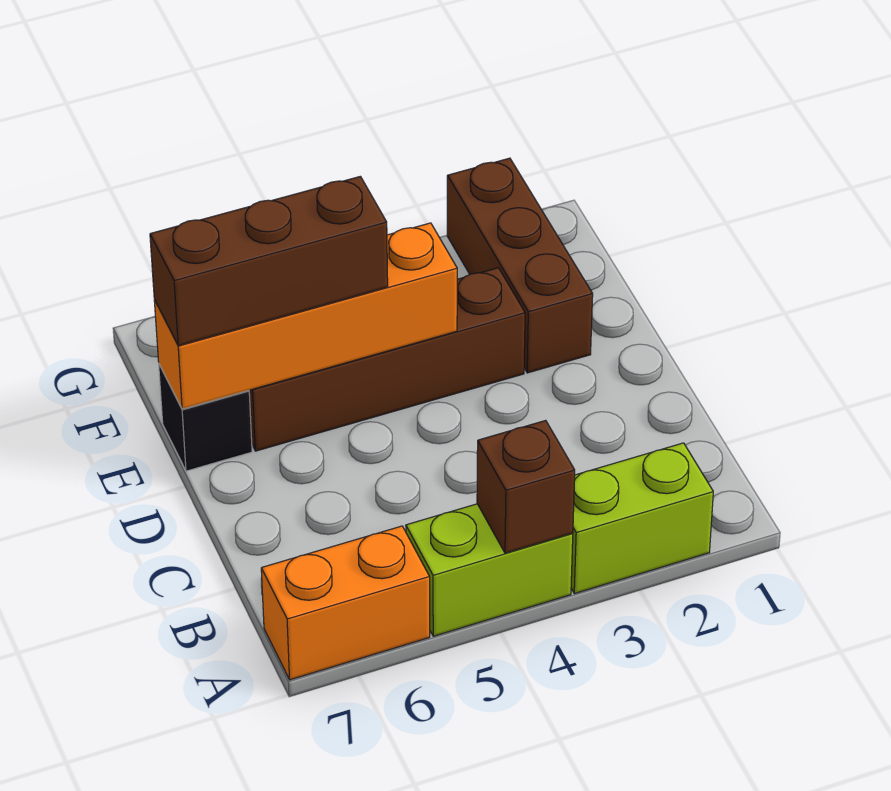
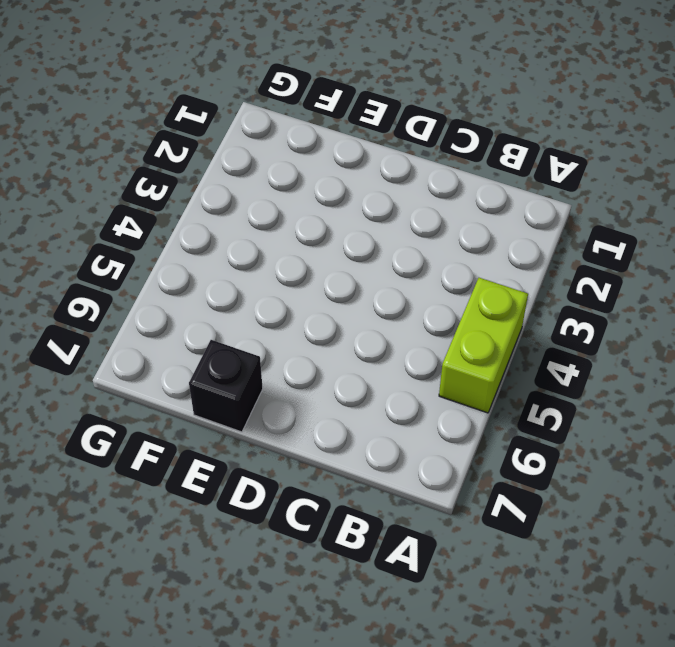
none -> lime 1x2 brick [571,443,713,594]
none -> orange 1x2 brick [261,526,430,680]

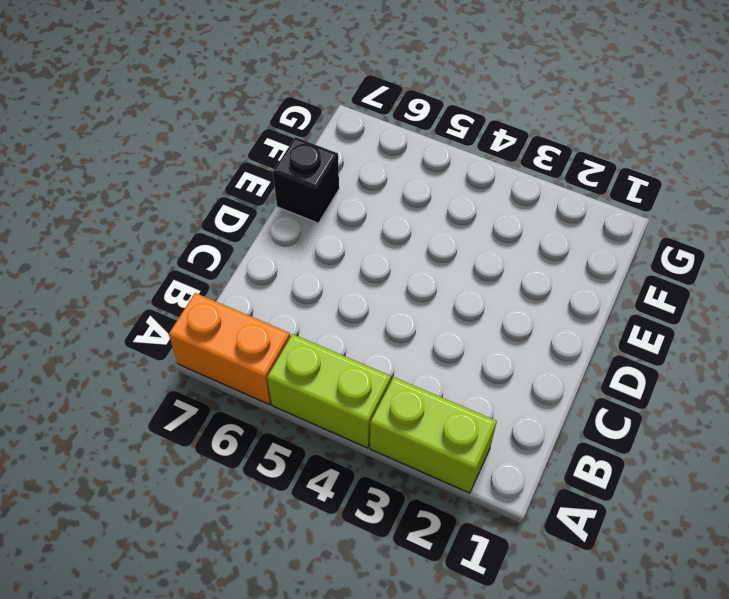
none -> brown 1x3 brick [447,158,593,373]
none -> brown 1x4 brick [249,268,525,451]

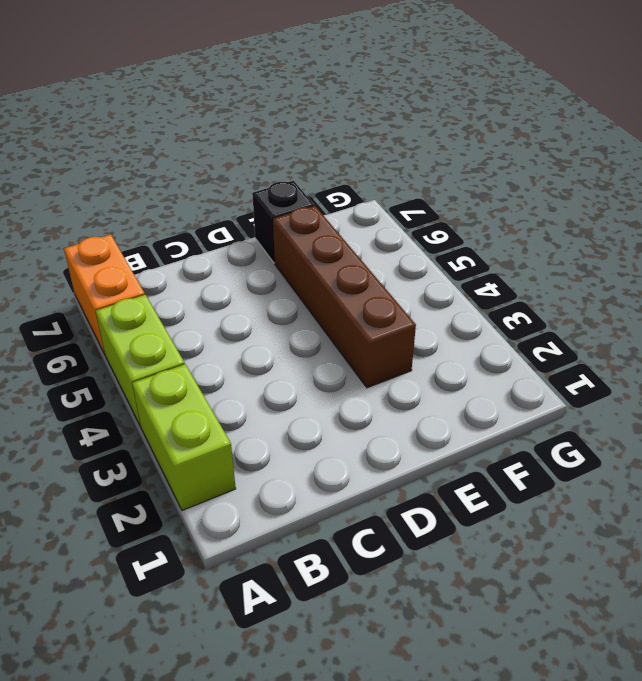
none -> brown 1x3 brick [447,158,593,373]
none -> brown 1x1 brick [477,420,575,553]

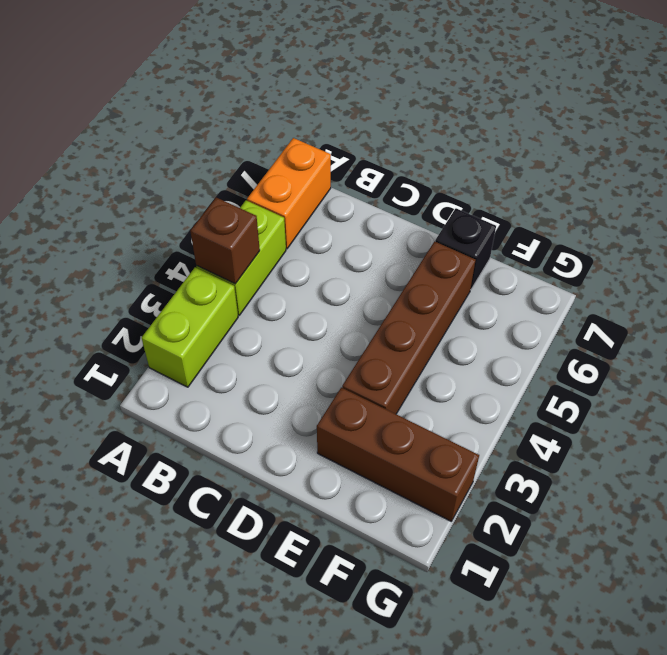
none -> orange 1x4 brick [154,223,457,409]
none -> brown 1x3 brick [150,176,388,346]

